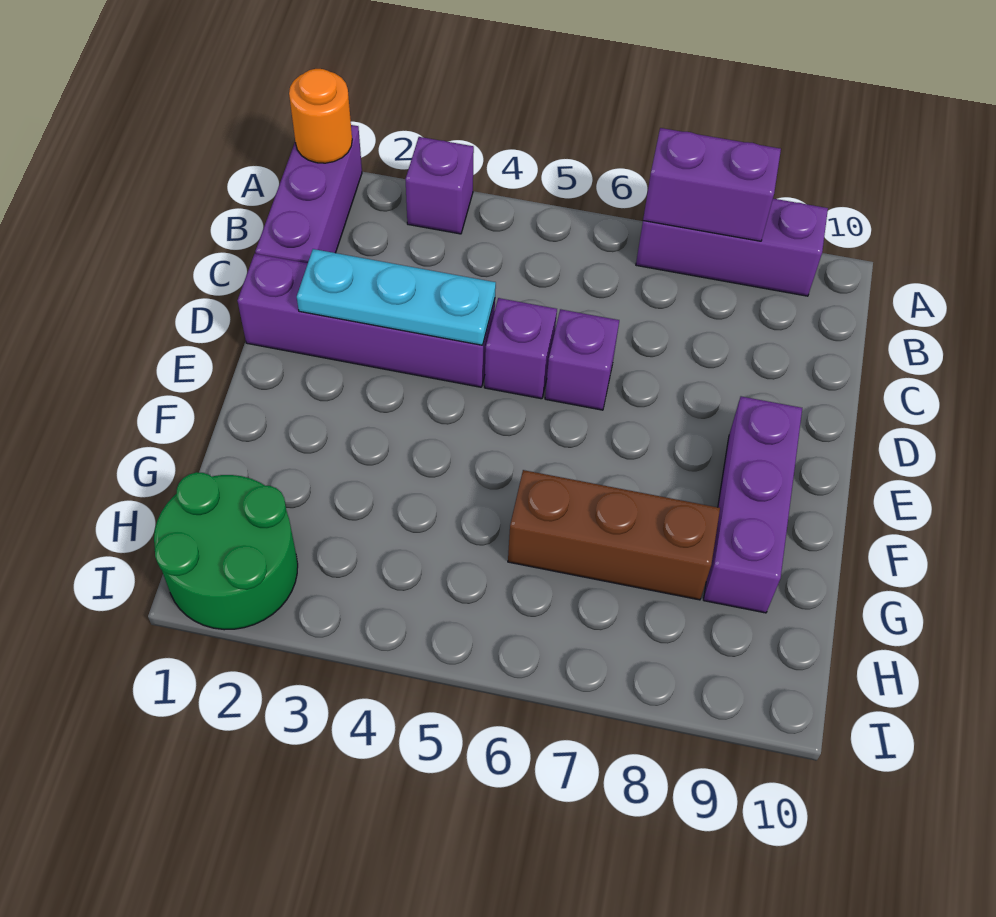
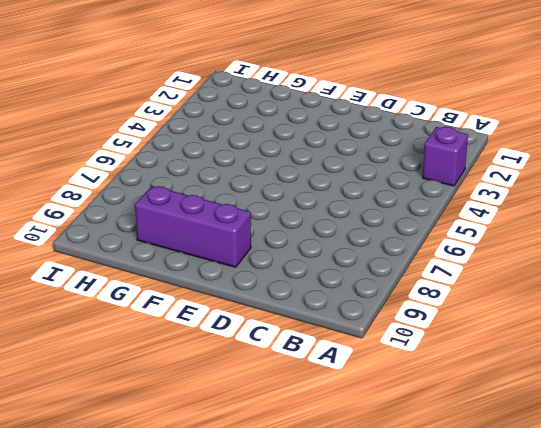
none -> purple 1x3 brick [255,125,362,263]
none -> purple 1x3 brick [636,199,828,296]
none -> purple 1x4 brick [237,254,495,387]

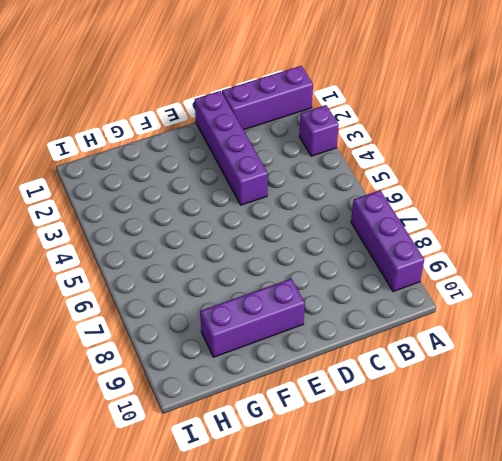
none -> purple 1x1 brick [484,298,557,399]
none -> purple 1x1 brick [545,309,619,410]
none -> brown 1x3 brick [508,470,720,600]

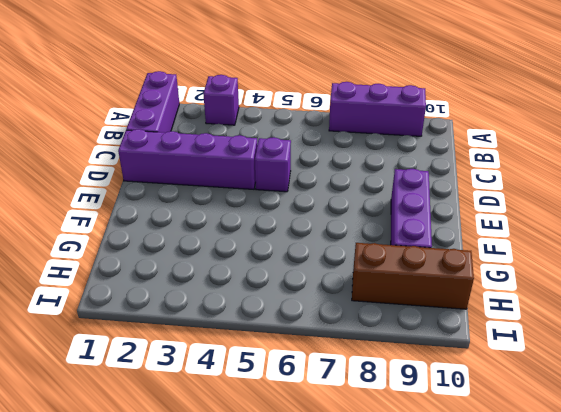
brown 1x3 brick [352,243,474,309] -> brown 1x3 brick moved to [508,470,720,600]
none -> purple 1x1 brick [545,309,619,410]
none -> green 2x2 round brick [154,472,298,630]
none -> orange 1x1 round brick [289,69,352,163]

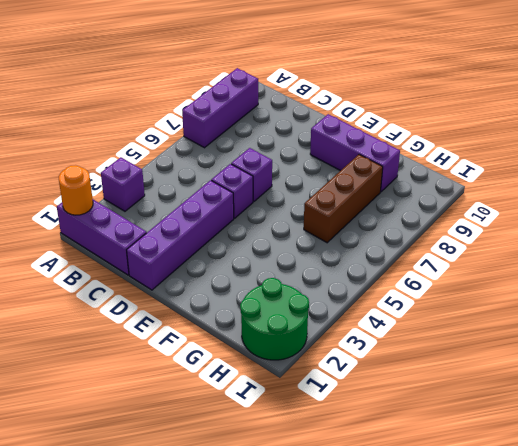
none -> purple 1x2 brick [643,128,781,241]
none -> cyan 1x3 plate [297,249,496,345]

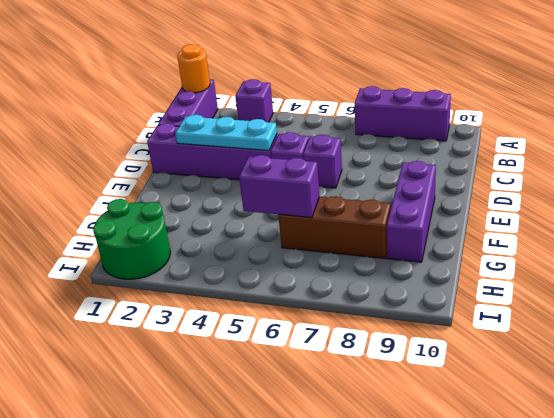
purple 1x2 brick [239,155,319,217] -> purple 1x2 brick moved to [643,128,781,241]

